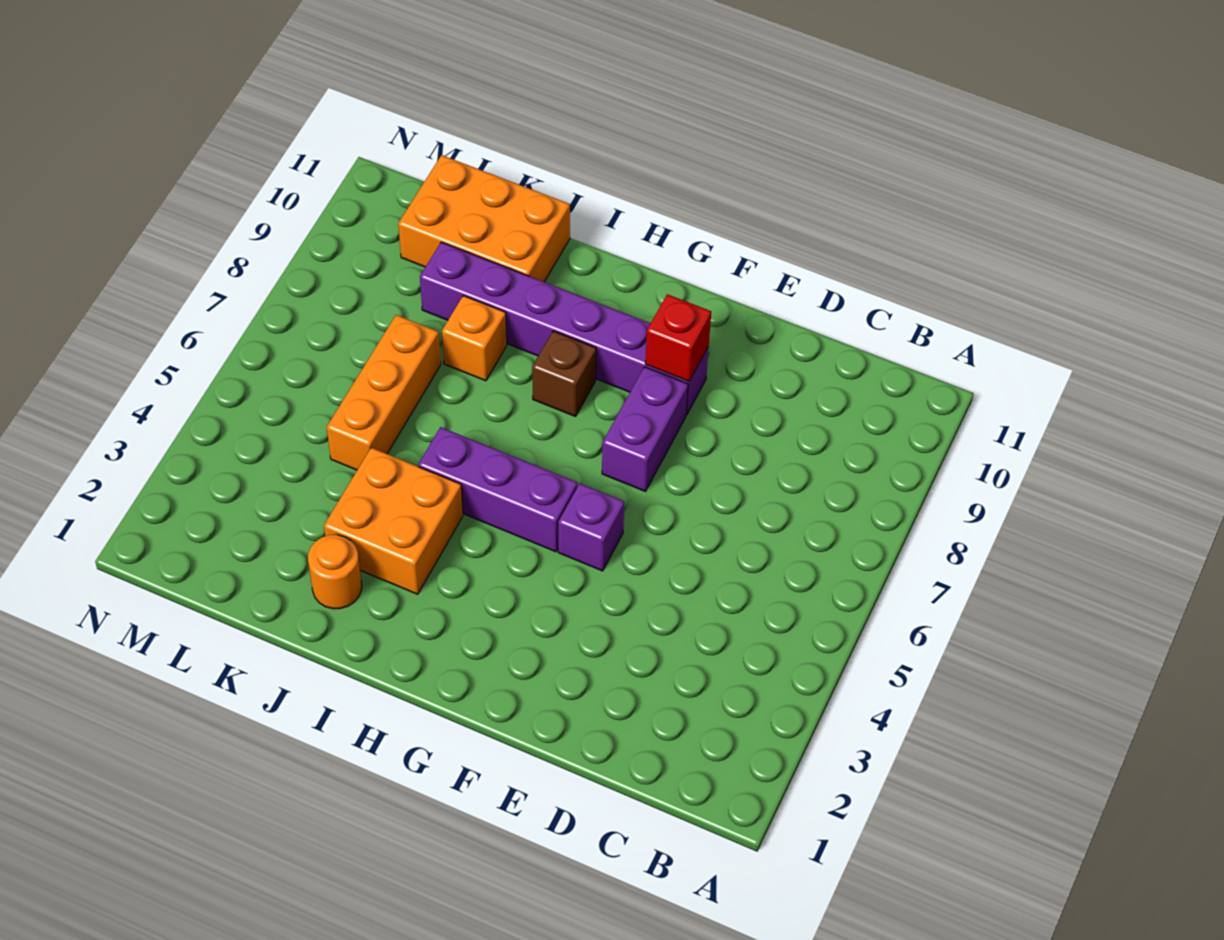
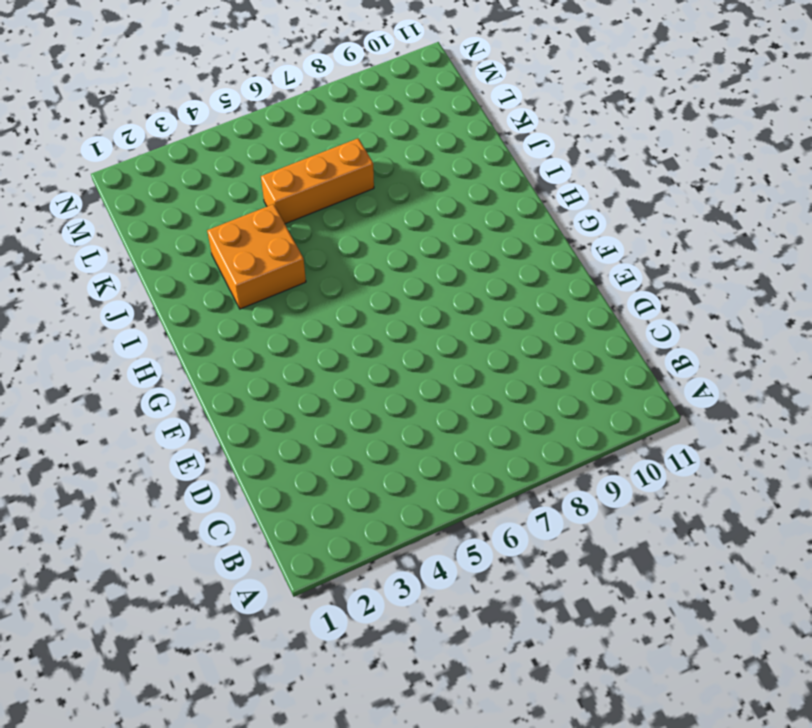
none -> purple 1x1 brick [558,484,624,571]
none -> purple 1x2 brick [602,367,688,491]

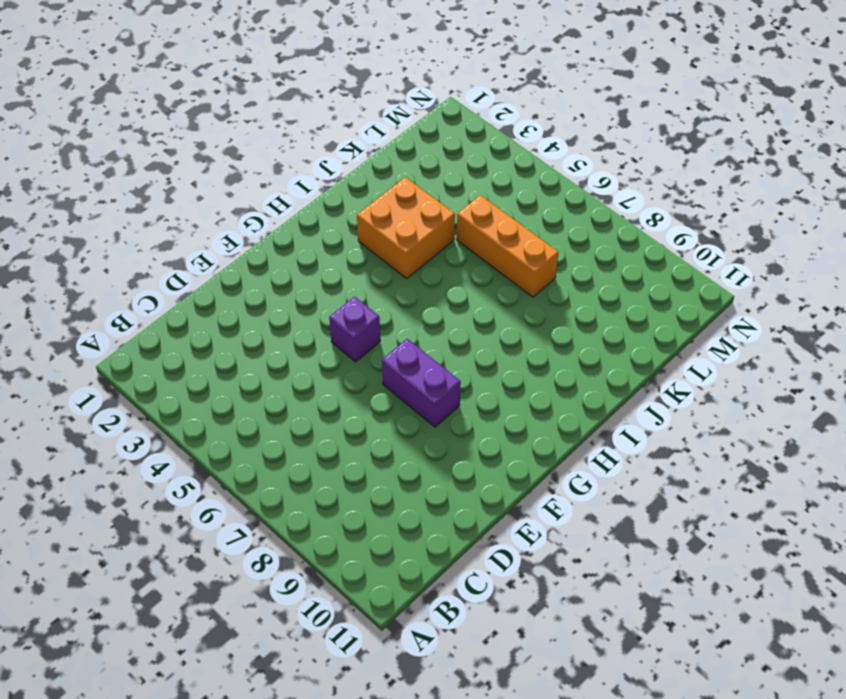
none -> purple 1x6 brick [420,242,709,415]
none -> purple 1x3 brick [418,427,577,552]

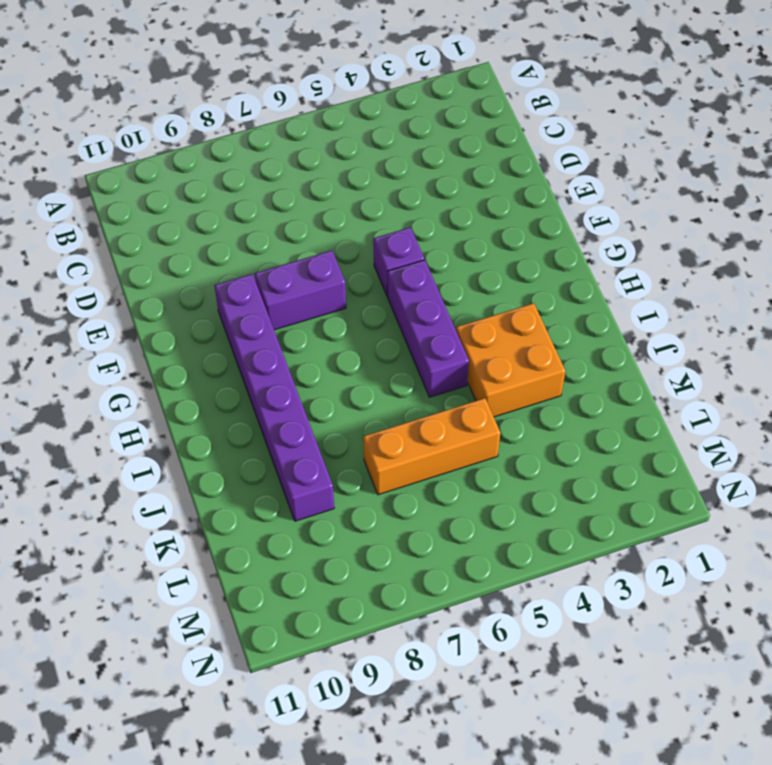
none -> brown 1x1 brick [532,331,596,417]
none -> orange 1x1 round brick [308,535,362,609]

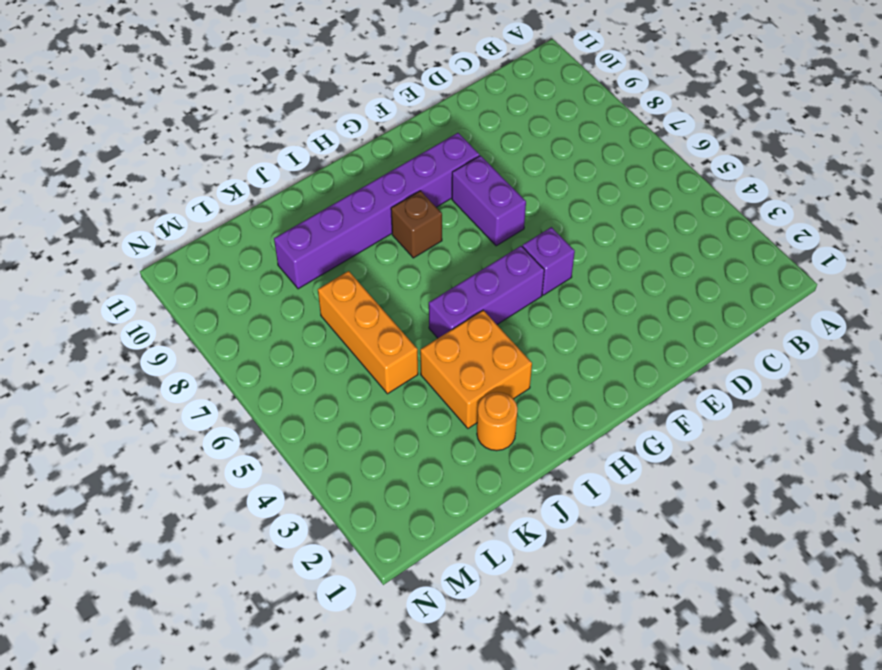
none -> orange 1x1 brick [442,296,507,381]
none -> orange 2x3 brick [398,155,570,282]

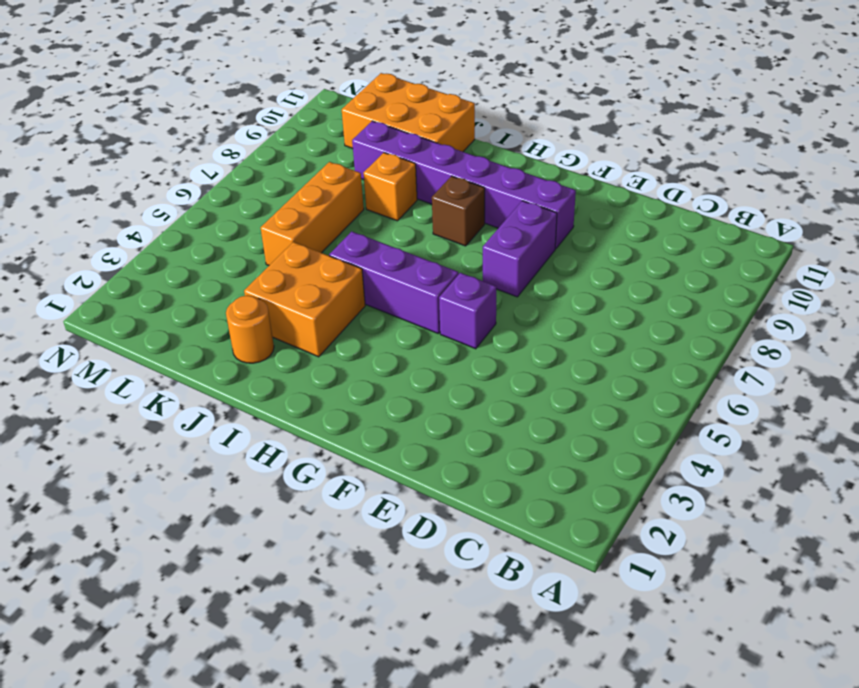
none -> red 1x1 brick [645,294,711,382]

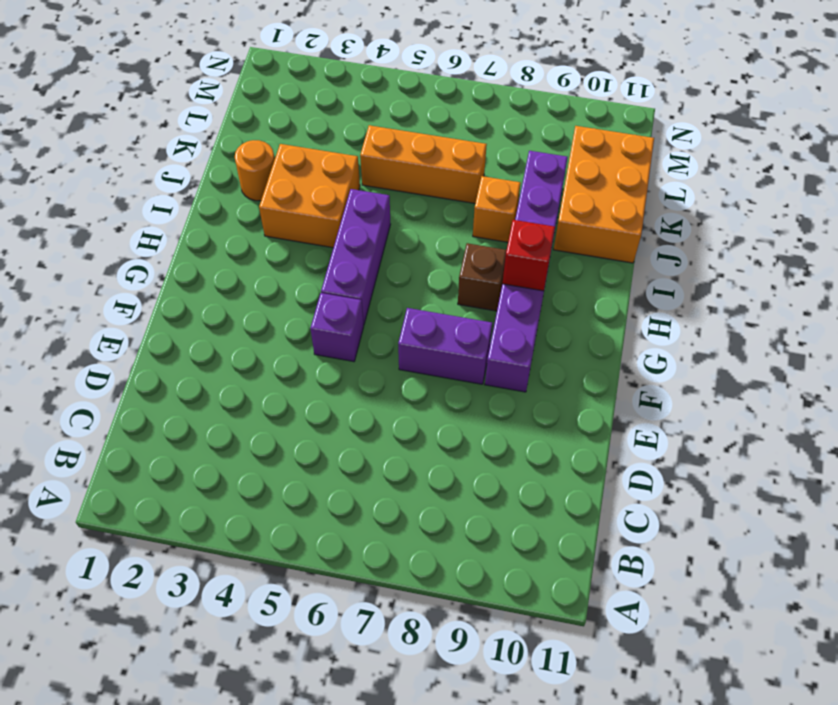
red 1x1 brick [502,220,555,291] -> red 1x1 brick moved to [645,294,711,382]

